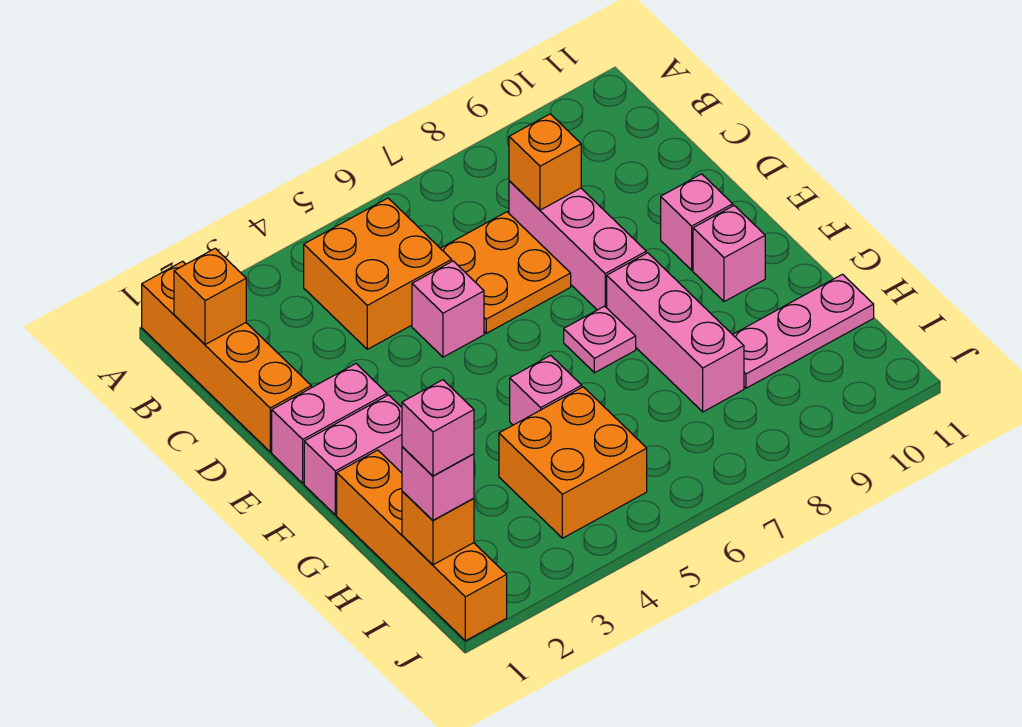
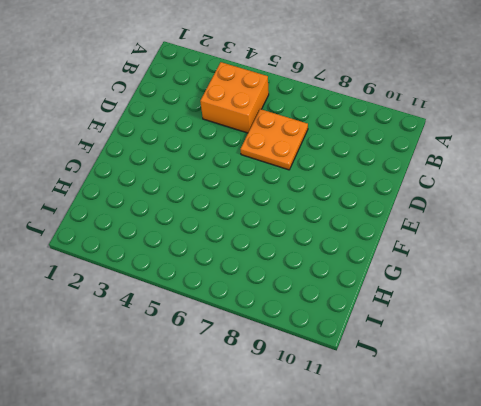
none -> orange 1x4 brick [142,261,311,452]
none -> pink 1x3 brick [509,181,646,310]
none -> pink 1x1 brick [412,261,484,357]

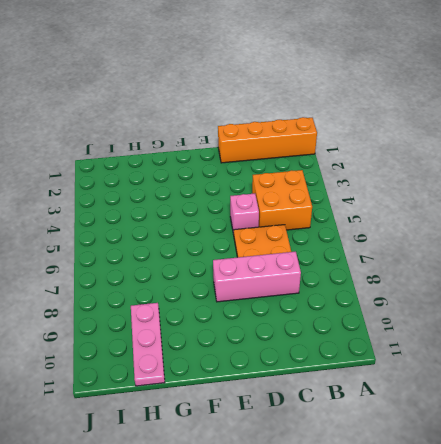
none -> pink 1x2 brick [272,364,387,483]
none -> pink 1x1 brick [661,174,733,270]
none -> pink 1x2 brick [304,395,402,515]

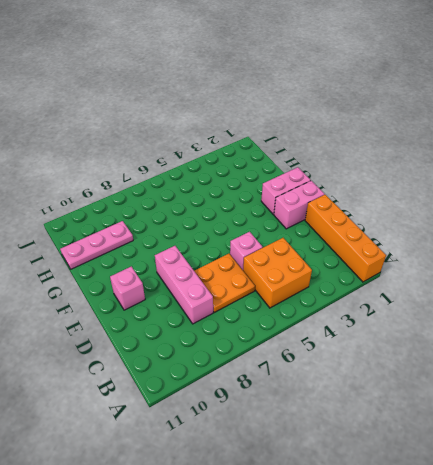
none -> pink 1x1 plate [564,306,636,373]
none -> pink 1x3 brick [607,253,744,412]
none -> pink 1x1 brick [693,206,765,302]

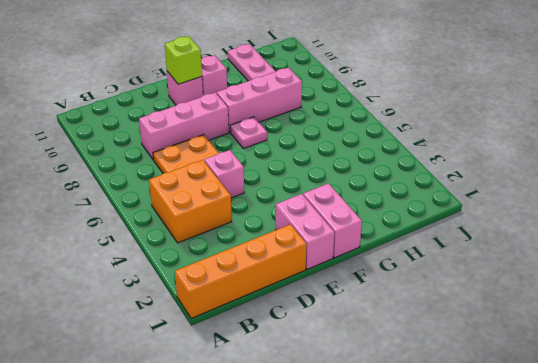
lime 1x1 brick [165,36,202,84] -> none
none -> orange 1x4 brick [337,450,507,641]
none -> pink 1x1 brick [510,355,582,425]
none -> orange 2x2 brick [499,387,647,538]

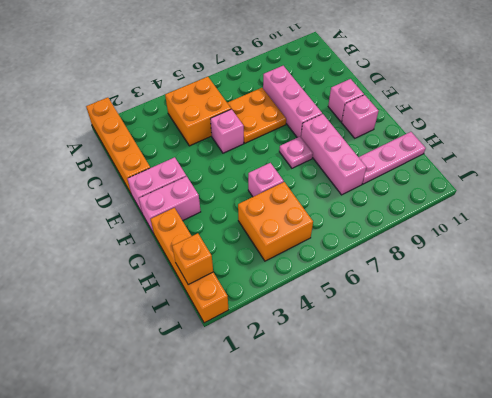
none -> orange 1x1 brick [174,248,246,345]
none -> orange 1x1 brick [509,114,581,210]
none -> pink 1x1 brick [402,447,474,520]

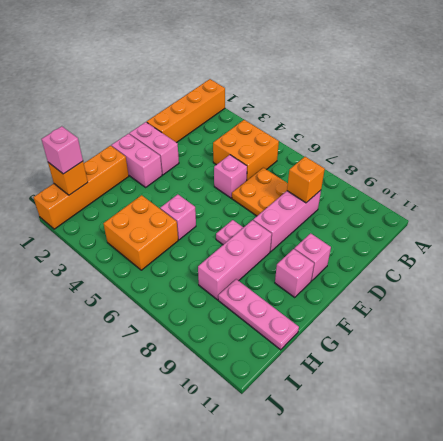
none -> orange 1x1 brick [174,248,246,345]
none -> pink 1x1 brick [402,380,474,476]

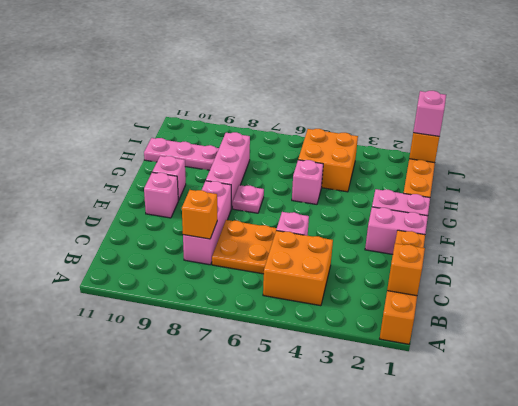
none -> pink 1x1 brick [402,380,474,476]

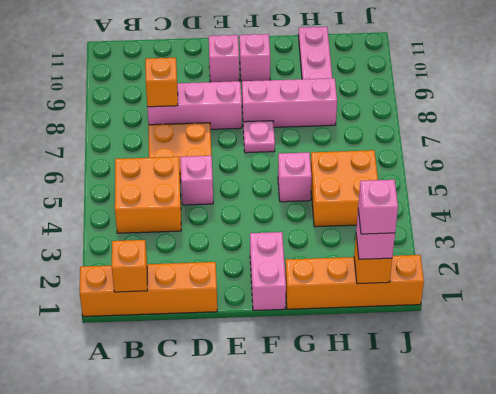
none -> pink 1x2 brick [272,364,387,483]

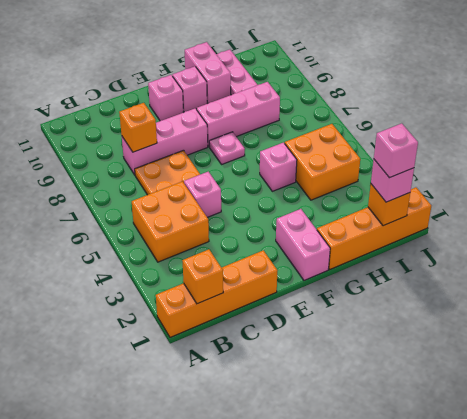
pink 1x2 brick [185,42,231,103] -> pink 1x2 brick moved to [272,364,387,483]

